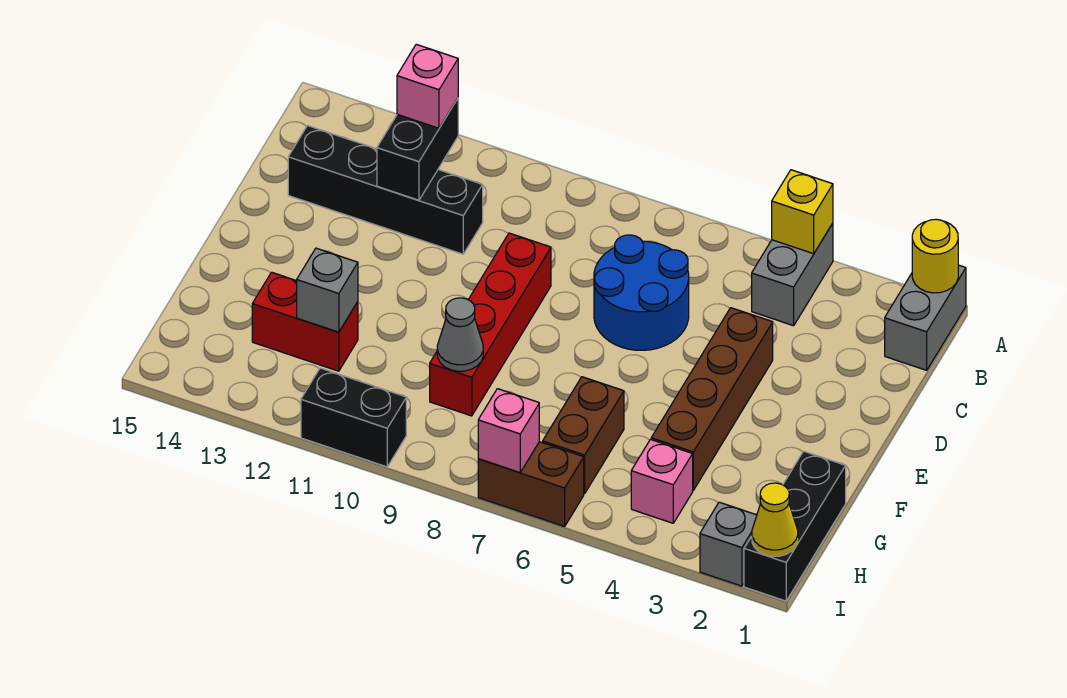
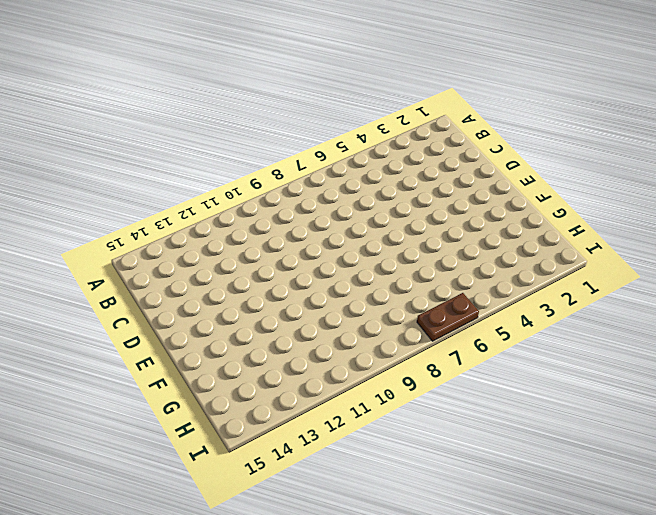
brown 1x2 plate [417,293,479,341] -> brown 1x2 brick [478,442,584,527]
none -> grey 1x2 brick [885,265,966,370]
none -> grey 1x2 brick [752,223,833,326]
none -> blue 2x2 round brick [594,235,689,350]

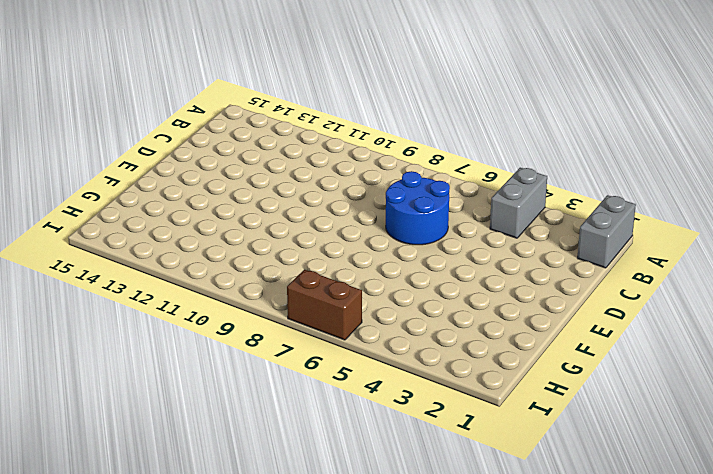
none -> black 1x4 brick [288,126,483,254]
none -> brown 1x4 brick [651,308,773,490]
none -> red 1x4 brick [430,233,551,416]

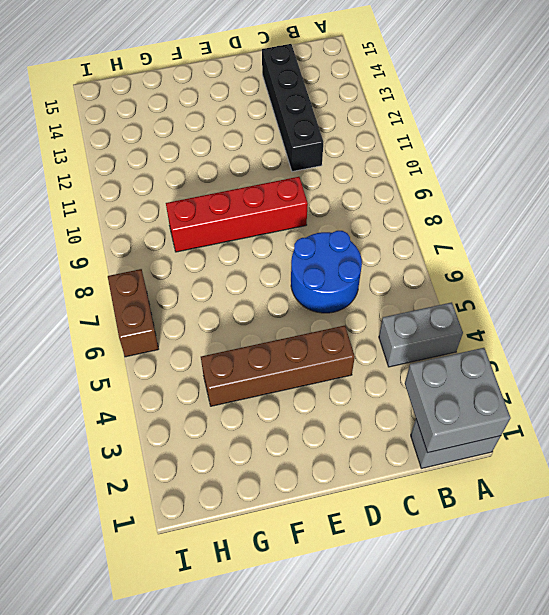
grey 2x2 brick [405,348,511,453] -> yellow 1x1 round brick [912,219,958,293]
none -> black 1x3 brick [744,451,846,601]
none -> brown 1x2 brick [543,377,624,494]
none -> red 1x2 brick [252,272,358,371]

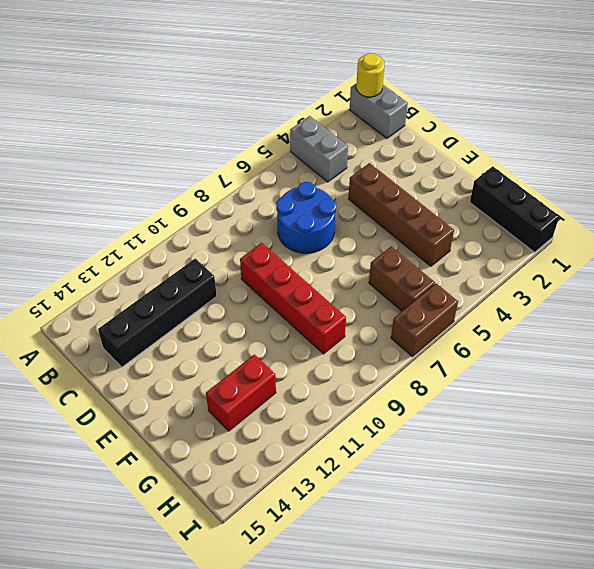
none -> pink 1x1 brick [631,440,693,523]
none -> grey 1x1 brick [700,502,757,586]
none -> black 1x2 brick [301,368,406,467]

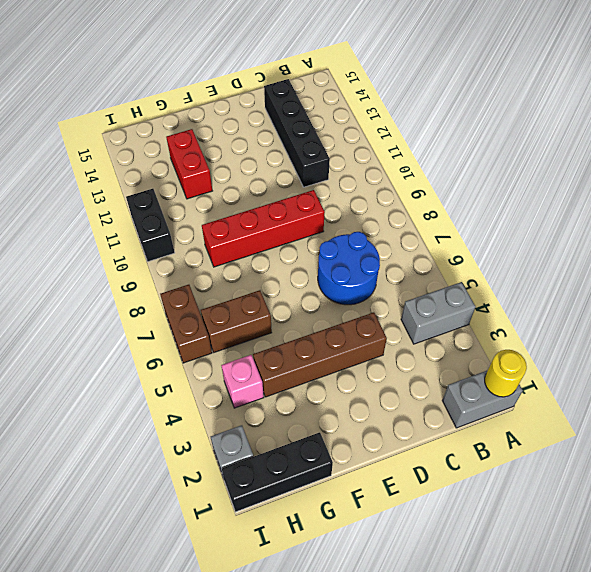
none -> yellow 1x1 brick [772,170,833,254]
none -> black 1x2 brick [377,98,458,200]
none -> grey 1x1 cone [437,298,483,371]

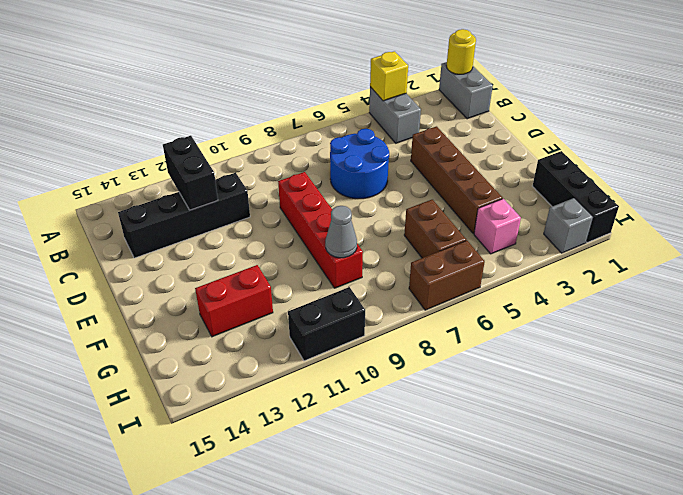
none -> grey 1x1 brick [297,248,358,332]
none -> yellow 1x1 cone [752,483,798,557]
none -> pink 1x1 brick [478,389,539,472]

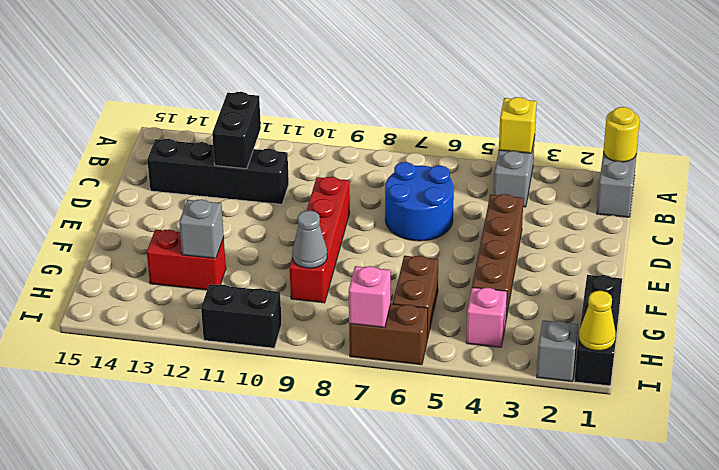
none -> pink 1x1 brick [397,44,458,128]

